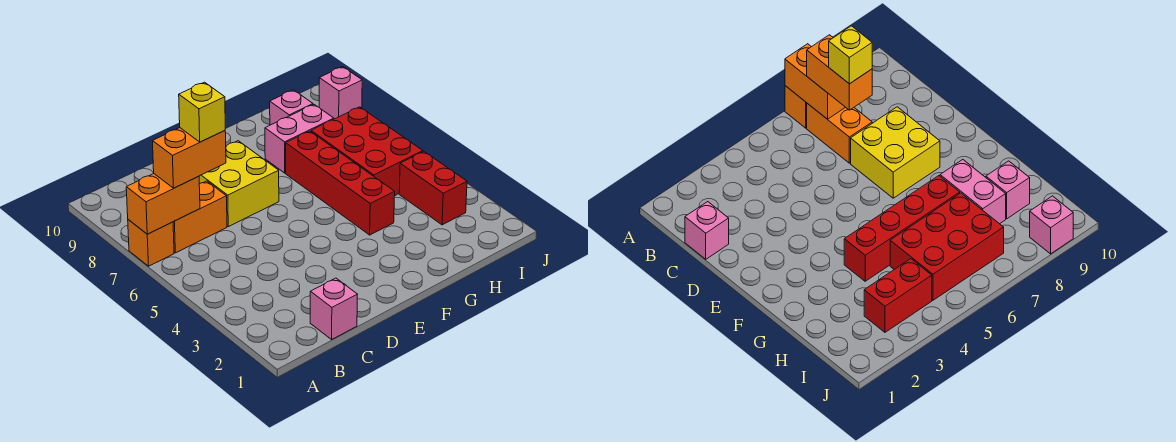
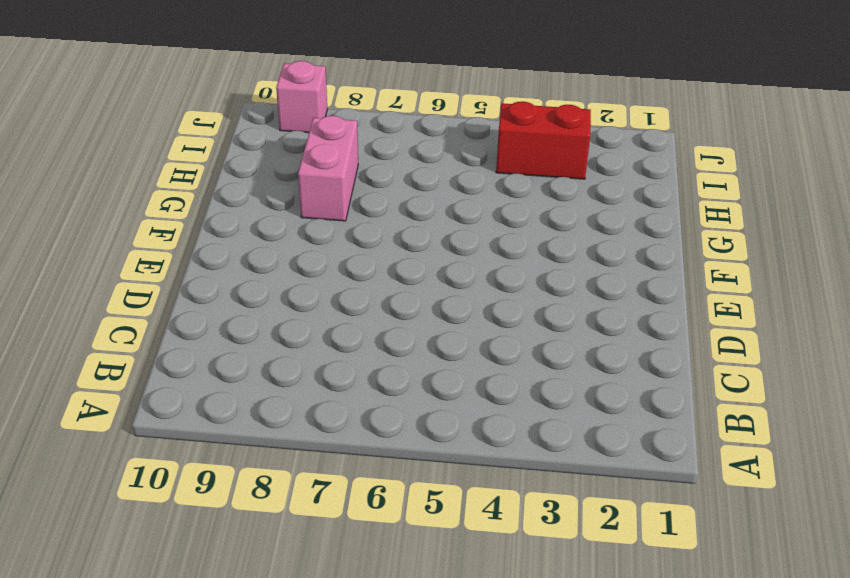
none -> orange 1x1 brick [128,220,174,266]
none -> orange 1x2 brick [173,181,227,253]
none -> pink 1x1 brick [310,278,358,339]

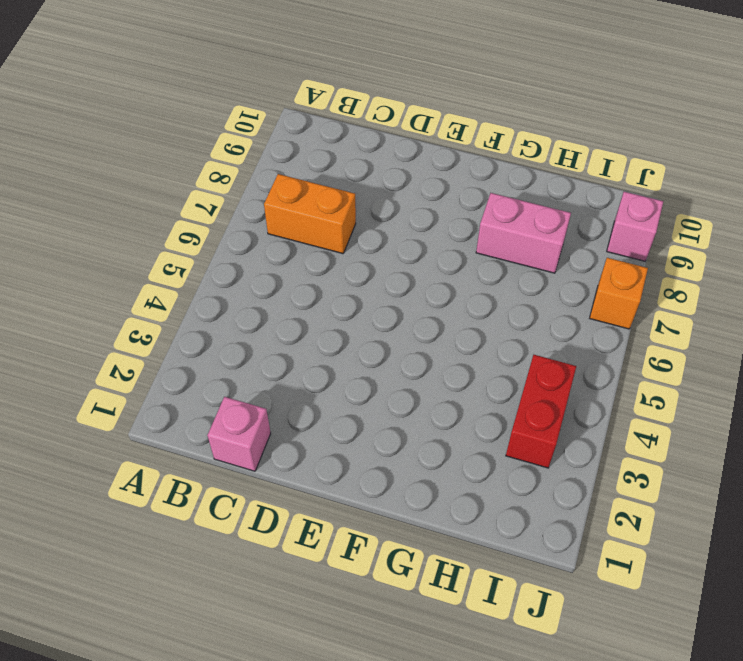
orange 1x1 brick [590,258,648,329] -> orange 1x1 brick moved to [128,220,174,266]
none -> yellow 2x2 brick [199,141,279,227]
none -> red 1x4 brick [286,131,395,235]
none -> red 2x3 brick [311,107,423,195]

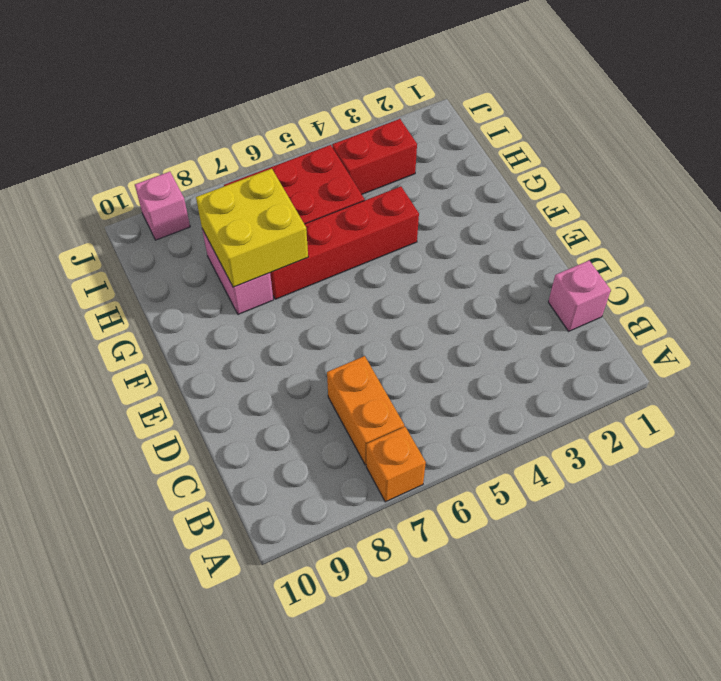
yellow 2x2 brick [196,169,308,287] -> yellow 2x2 brick moved to [199,141,279,227]
none -> pink 1x1 brick [270,90,313,125]
none -> orange 1x2 brick [126,174,200,234]
none -> orange 1x2 brick [153,128,226,188]

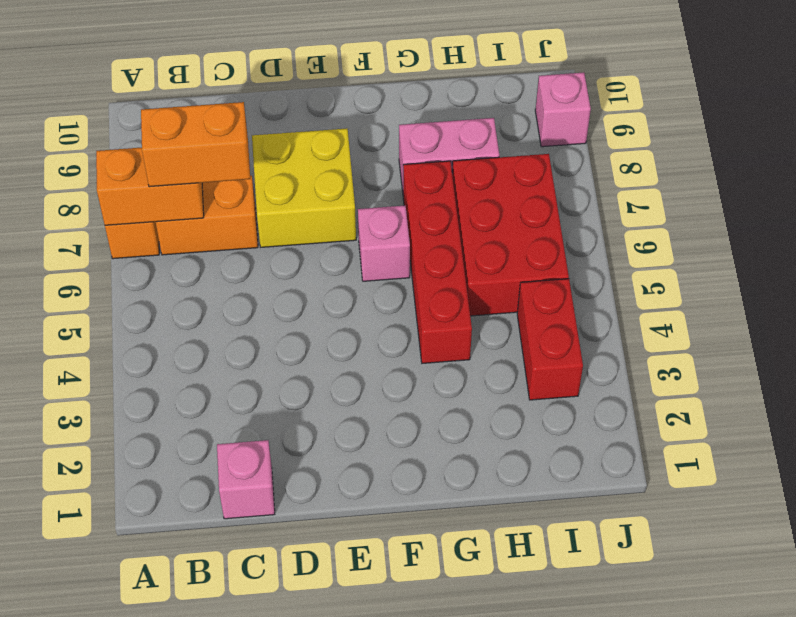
pink 1x1 brick [358,206,410,281] -> pink 1x1 brick moved to [270,90,313,125]
none -> yellow 1x1 brick [179,82,225,142]

